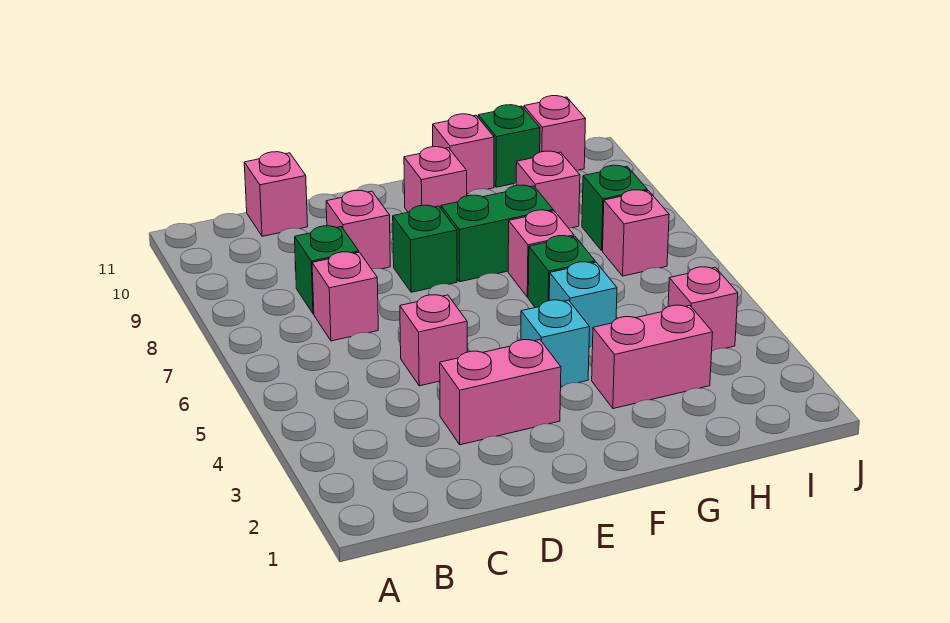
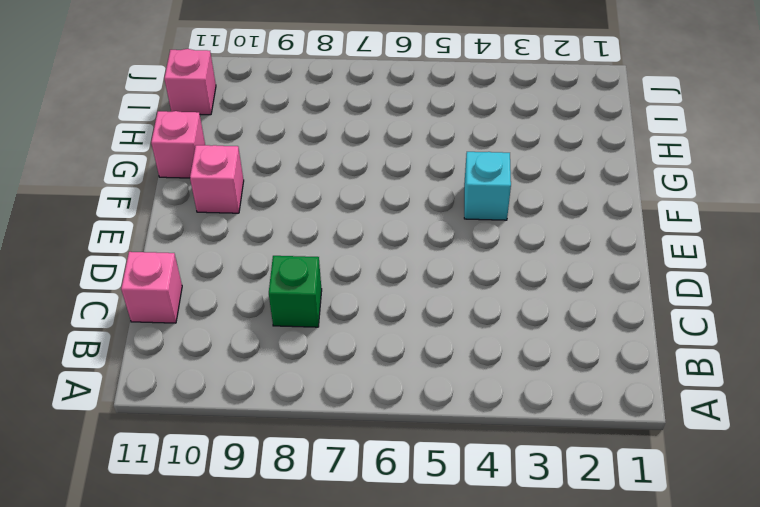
none -> pink 1x1 brick [312,252,378,341]
none -> pink 1x2 brick [440,340,561,445]
none -> pink 1x1 brick [400,295,467,386]

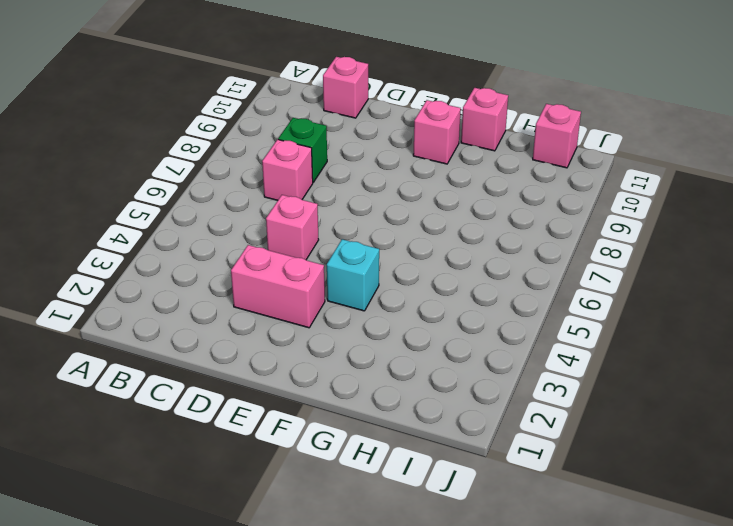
none -> pink 1x1 brick [326,191,390,269]
none -> green 1x1 brick [393,205,457,292]
none -> green 1x2 brick [441,185,553,282]

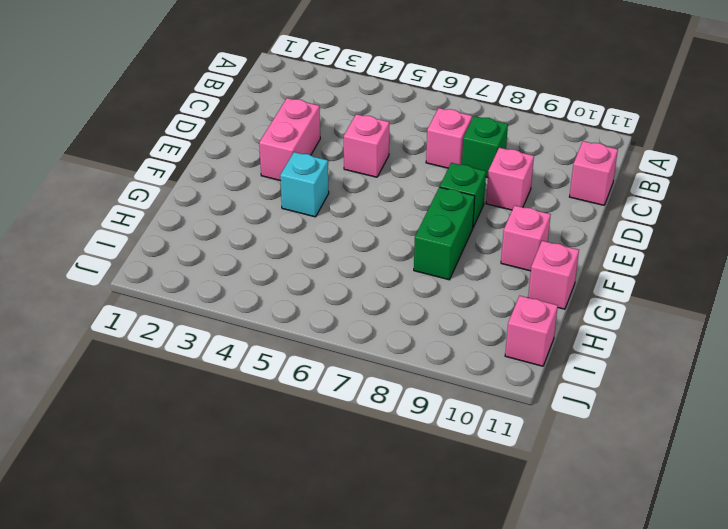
none -> pink 1x2 brick [592,305,713,409]
none -> cyan 1x1 brick [549,262,617,347]
none -> green 1x1 brick [528,236,595,308]

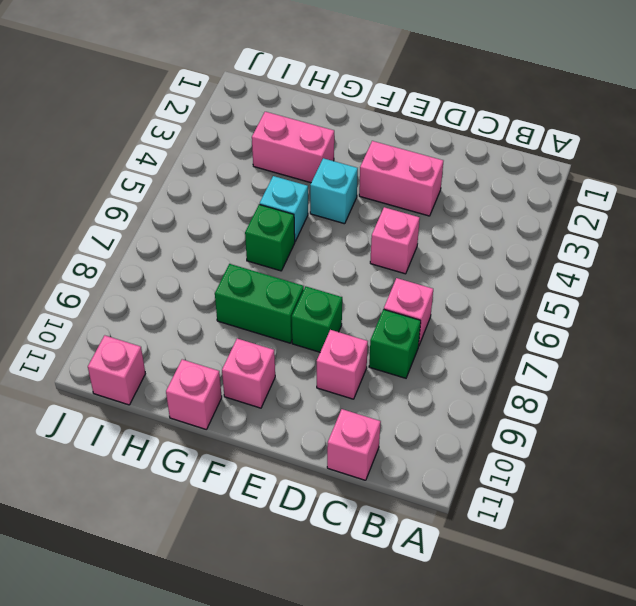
none -> pink 1x1 brick [508,210,574,297]
none -> pink 1x1 brick [516,151,580,228]
none -> green 1x1 brick [478,105,540,187]

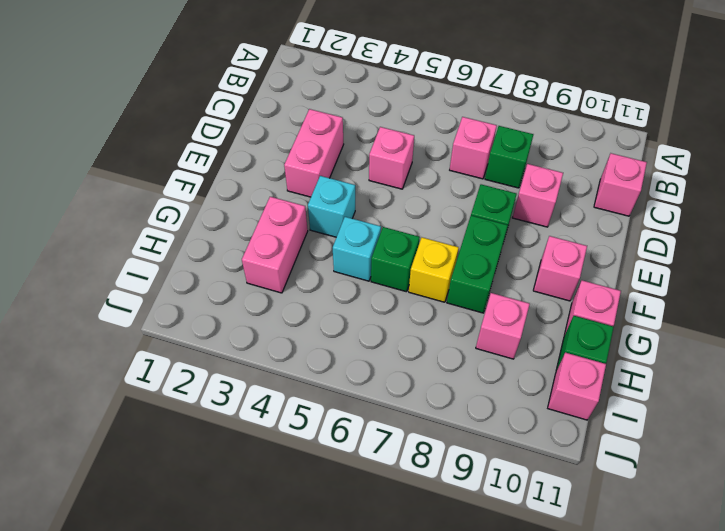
yellow 1x1 brick [409,237,459,302] -> pink 1x1 brick [508,210,574,297]
none -> pink 1x1 brick [668,267,738,351]
none -> pink 1x1 brick [603,190,669,276]
none -> green 1x1 brick [582,165,647,251]

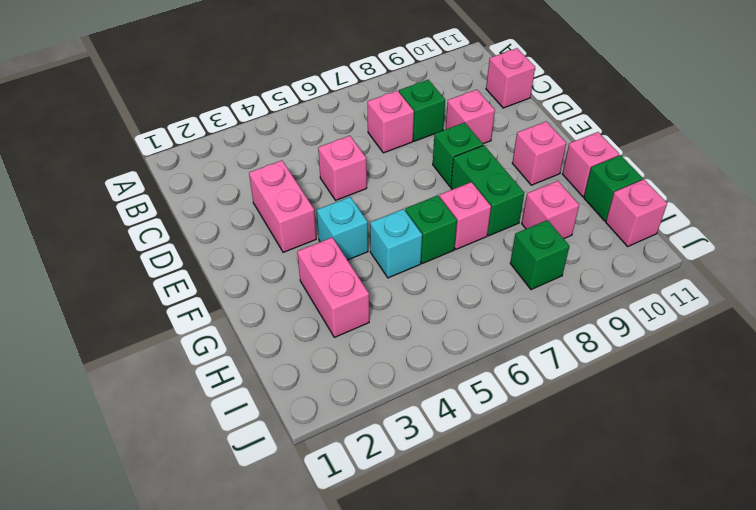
none -> pink 1x1 brick [668,267,738,351]
none -> pink 1x1 brick [603,190,669,276]

